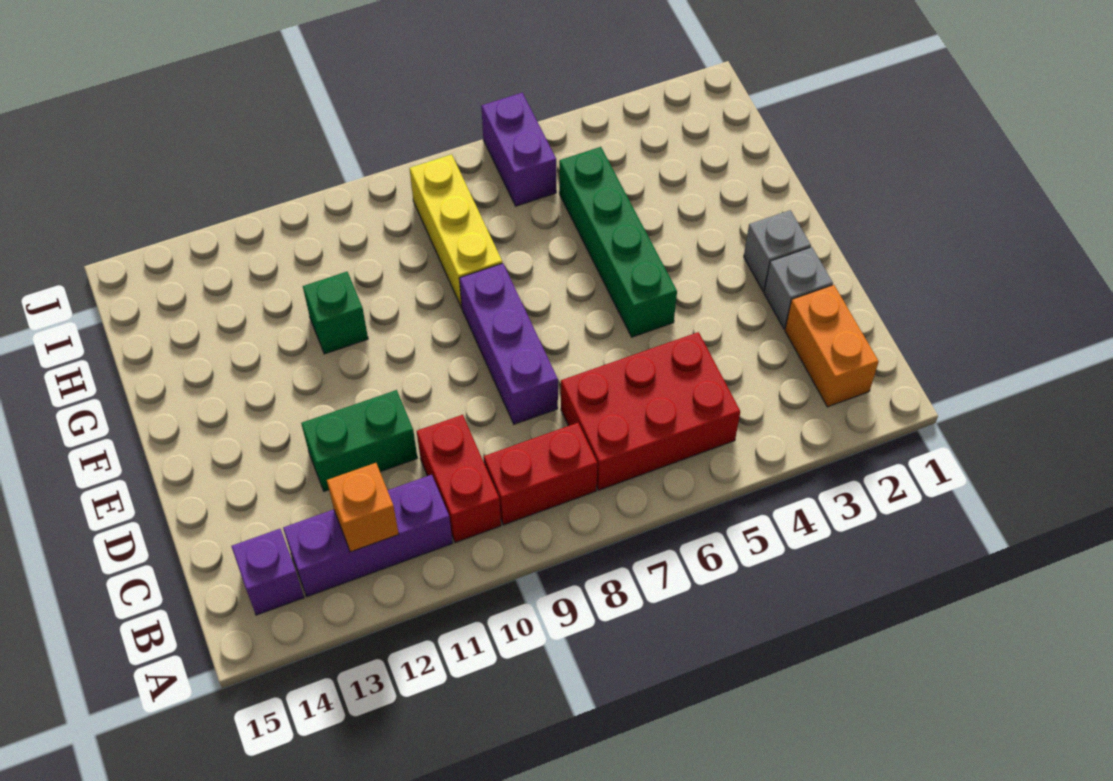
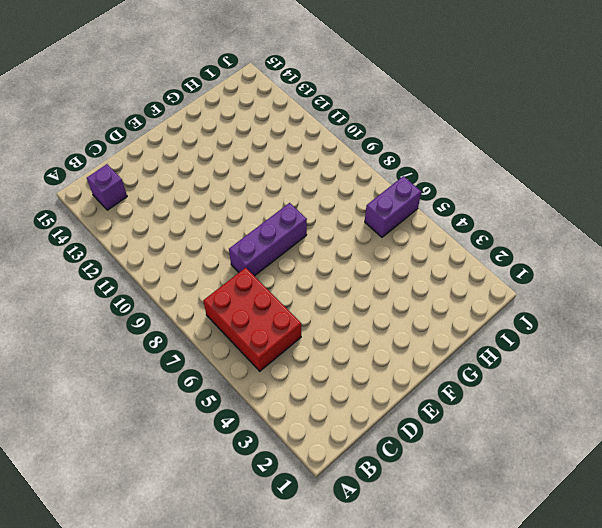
none -> orange 1x2 brick [785,285,879,407]
none -> red 1x2 brick [484,423,597,525]
none -> red 1x2 brick [417,415,501,543]

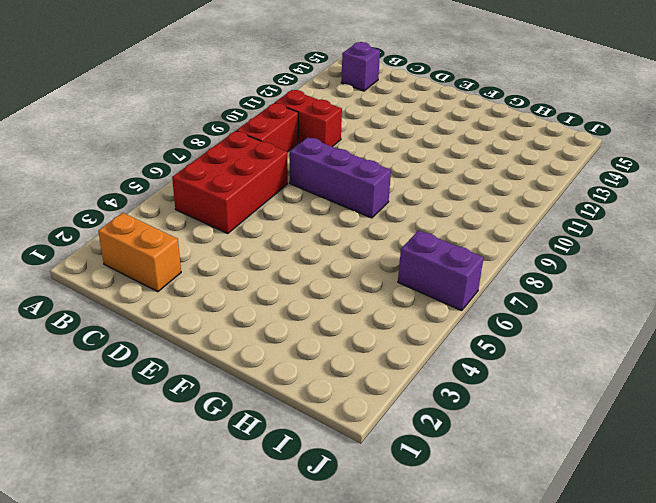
none -> purple 1x3 brick [283,475,453,597]
none -> grey 1x1 brick [764,247,833,329]
none -> green 1x2 brick [301,390,417,491]

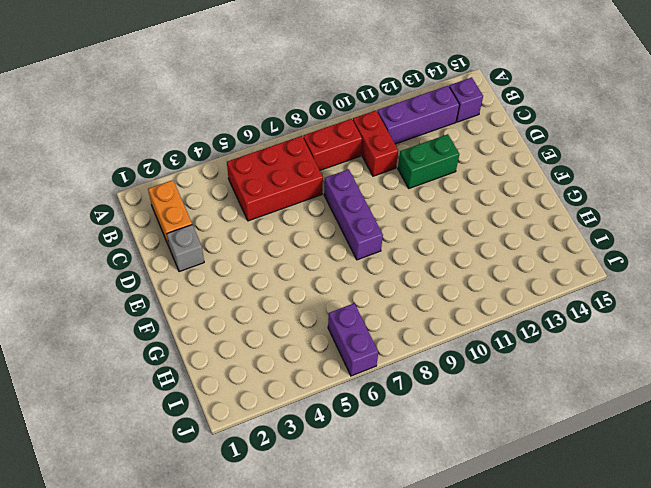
none -> grey 1x1 brick [744,210,811,292]
none -> green 1x4 brick [559,147,677,337]
none -> yellow 1x3 brick [410,154,502,308]

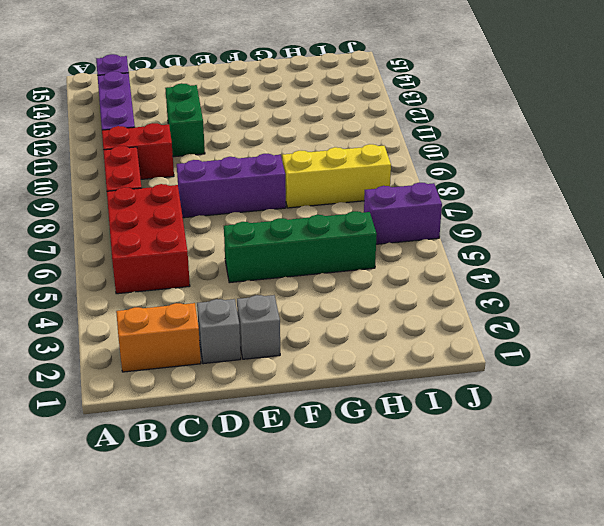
none -> green 1x1 brick [303,272,368,354]
none -> orange 1x1 brick [327,463,399,552]

